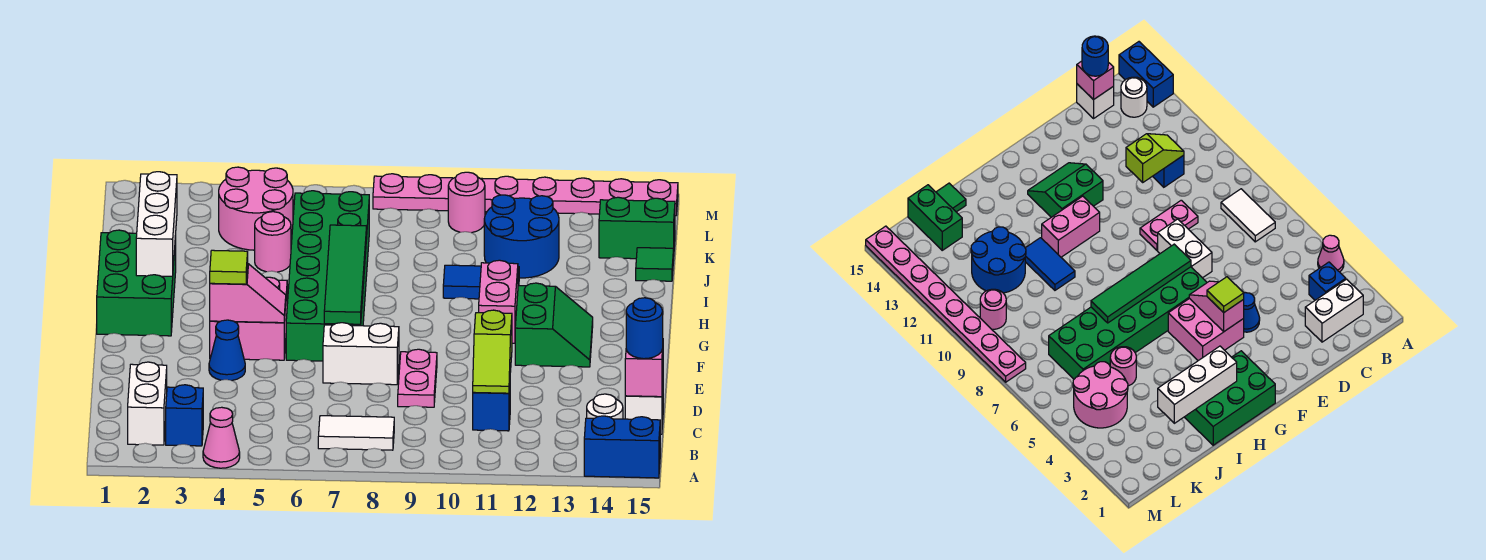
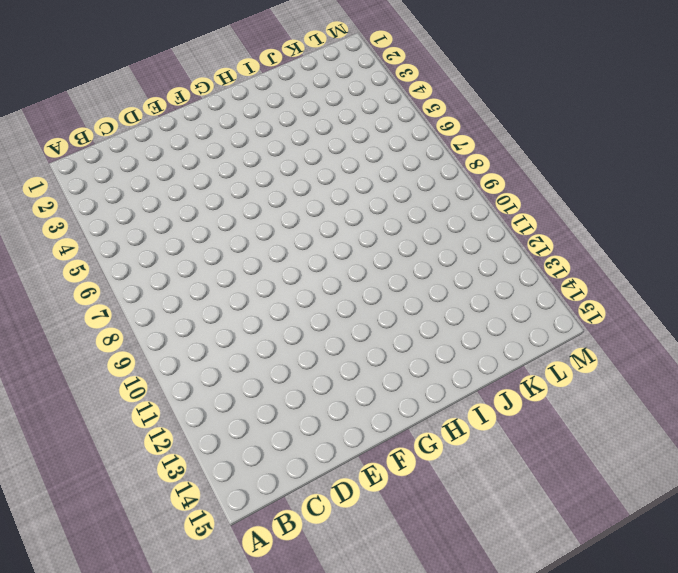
none -> pink 1x1 cone [203,407,240,468]
none -> blue 1x2 brick [584,416,660,478]
none -> white 1x2 brick [128,362,167,445]
none -> blue 1x1 brick [166,385,203,446]

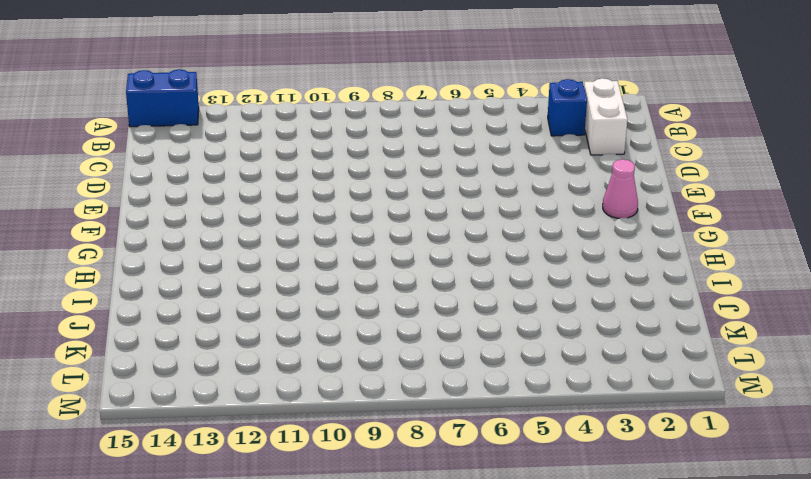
pink 1x1 cone [603,159,638,218] -> pink 1x1 cone moved to [203,407,240,468]
none -> white 1x2 tile [318,416,394,450]
none -> white 1x1 round brick [587,394,623,419]
none -> blue 1x1 brick [473,387,510,431]
none -> white 1x1 brick [625,387,663,434]

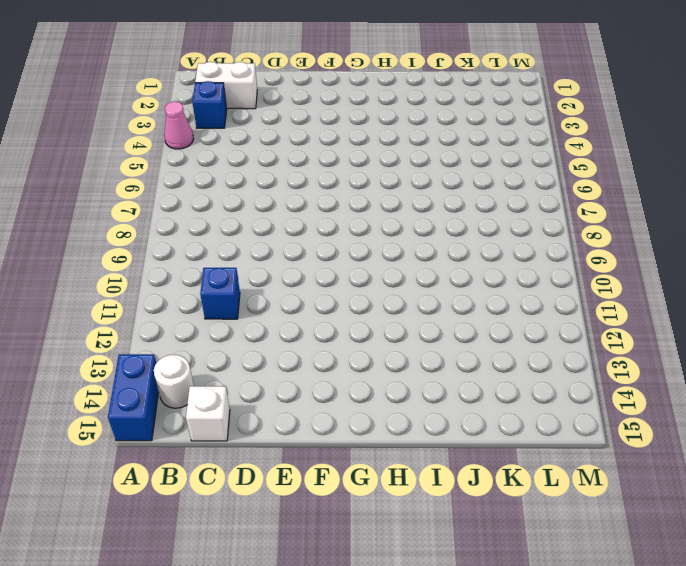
none -> white 1x2 tile [318,416,394,450]
none -> pink 1x2 plate [398,349,437,407]
none -> blue 1x1 cone [209,320,245,380]
none -> white 1x2 brick [323,323,399,385]

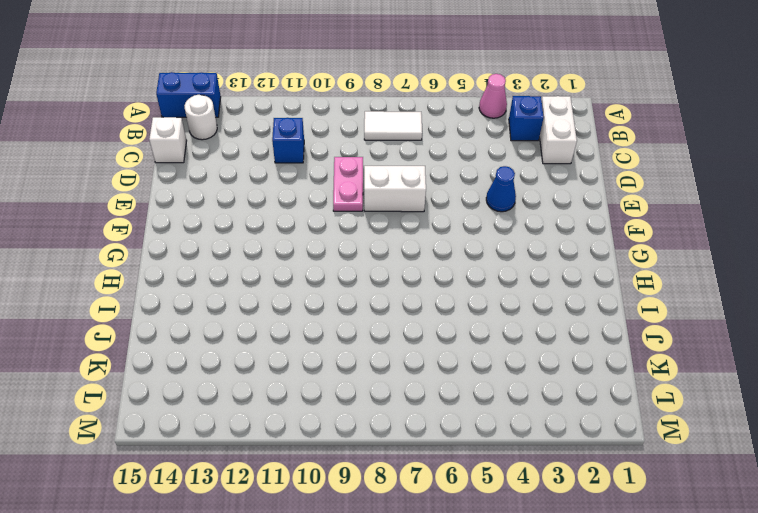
none -> pink 2x2 brick [210,277,287,360]
none -> green 2x6 brick [286,191,369,361]
none -> green 2x2 slope [515,283,593,367]
none -> green 2x3 brick [97,230,176,336]

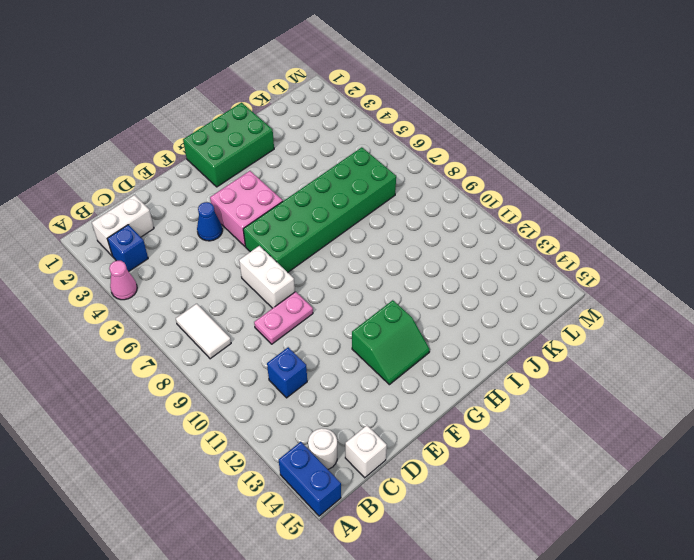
none -> pink 1x2 brick [479,260,518,343]
none -> blue 1x2 tile [443,265,519,299]
none -> pink 1x1 round brick [255,212,291,272]
none -> blue 2x2 round brick [484,195,559,278]

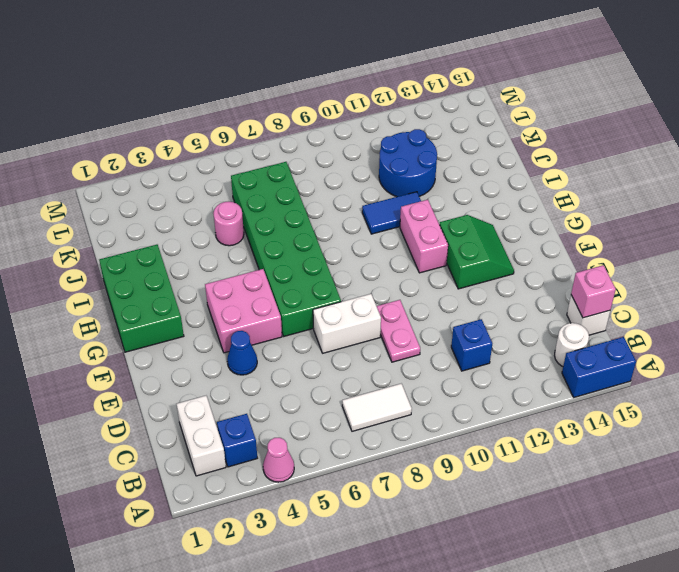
none -> green 1x1 tile [636,248,674,281]
none -> pink 2x2 round brick [219,167,293,250]
none -> green 1x2 brick [599,197,675,259]
none -> pink 1x1 round brick [448,172,485,233]

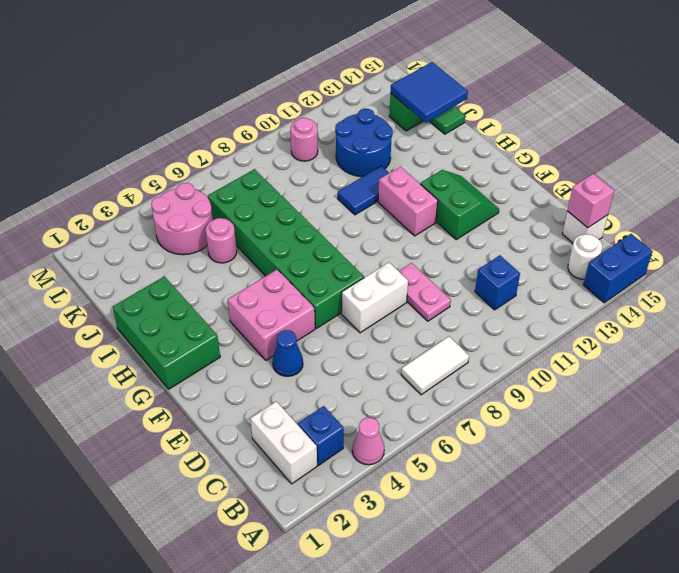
blue 2x2 tile [390,62,468,123] -> none
none -> pink 1x8 plate [373,174,678,216]
none -> lime 1x2 slope [473,310,512,393]
none -> pink 1x2 slope [210,264,286,323]
none -> green 1x4 tile [324,225,367,324]

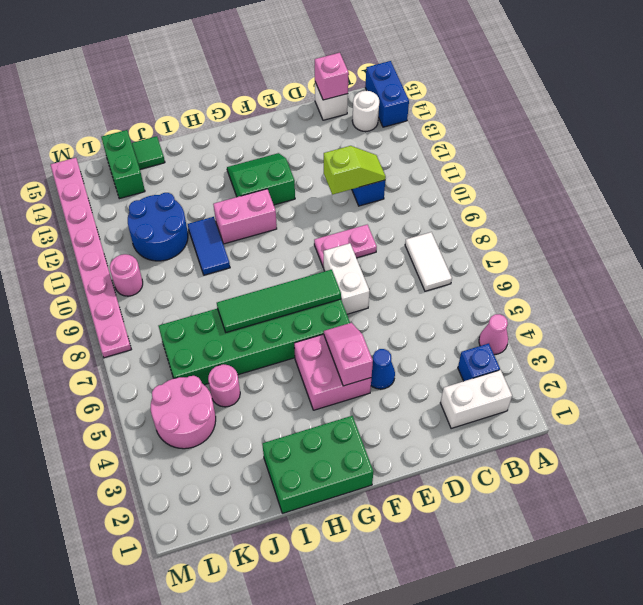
none -> white 1x3 brick [136,172,177,276]
none -> blue 1x1 round brick [626,298,663,359]
none -> lime 1x1 tile [210,250,248,284]

